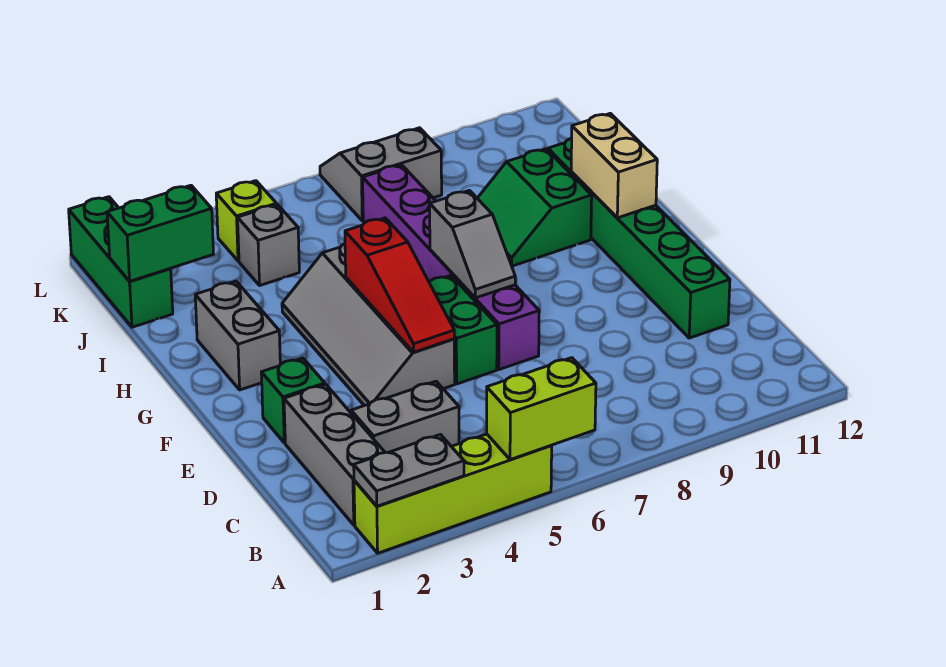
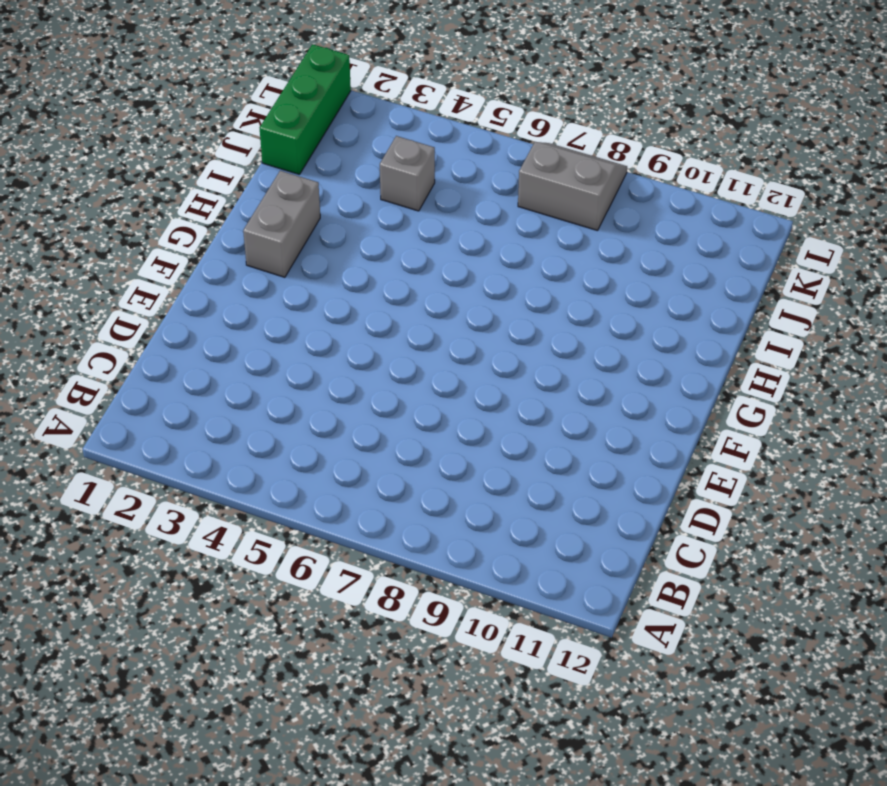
none -> lime 1x4 brick [354,434,552,553]
none -> grey 1x3 brick [284,384,385,525]
none -> grey 1x2 brick [351,381,459,453]

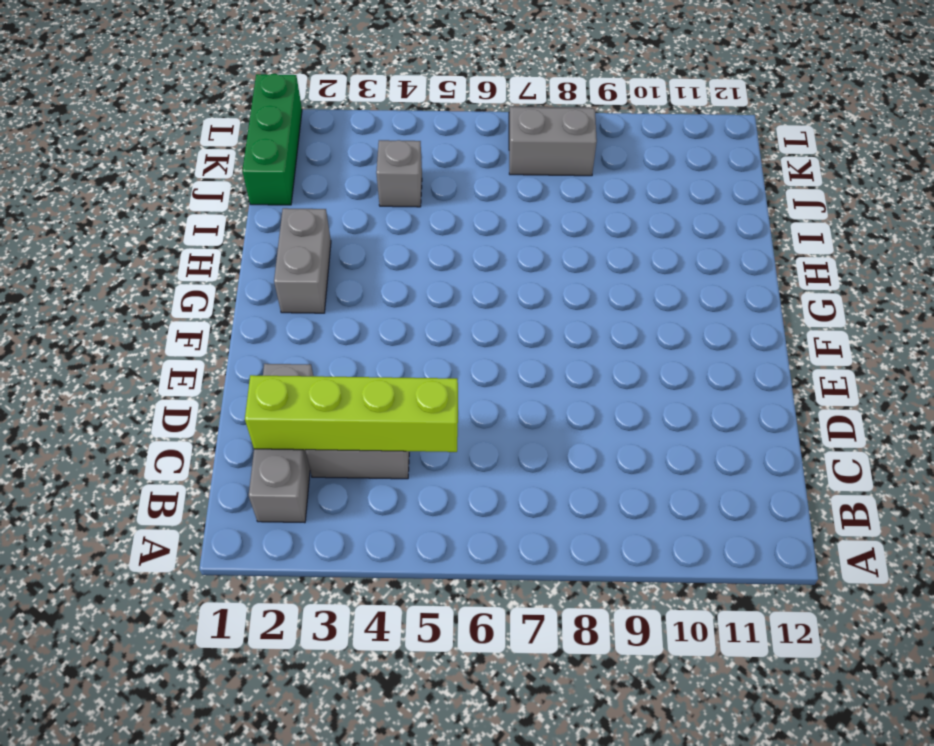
lime 1x4 brick [245,375,458,452] -> lime 1x4 brick moved to [354,434,552,553]
none -> green 1x6 brick [548,138,730,338]
none -> green 1x1 brick [261,358,325,443]
none -> grey 2x4 slope [282,244,455,406]

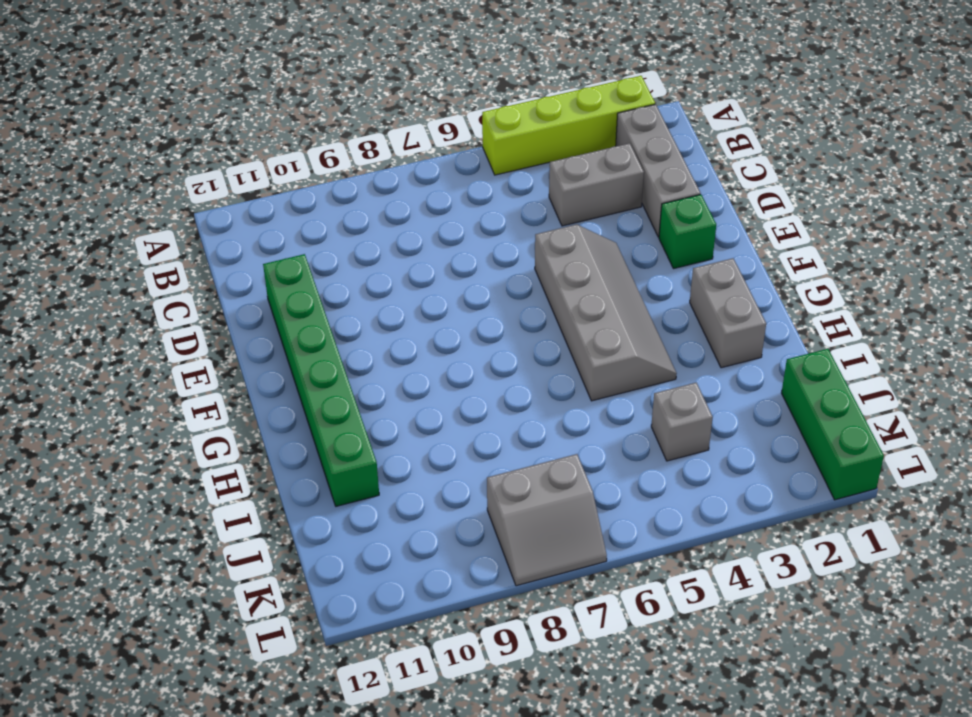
none -> green 1x2 brick [429,275,497,384]
none -> purple 1x6 brick [363,165,539,370]
none -> green 2x2 slope [477,149,592,266]

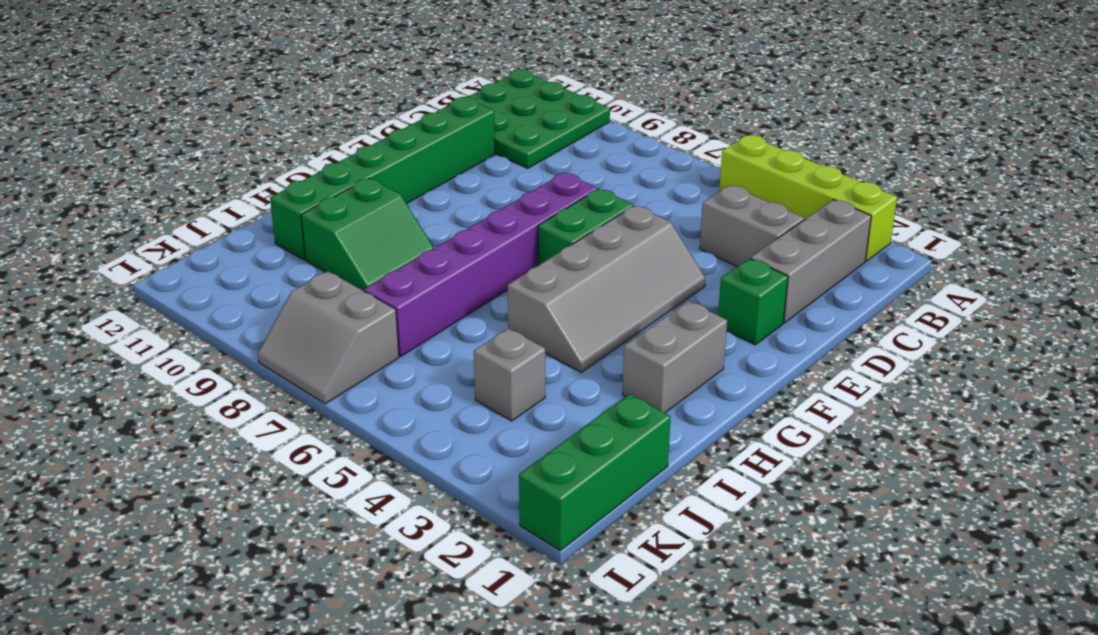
green 3x3 plate [468,69,610,168] -> none
none -> lime 1x1 brick [216,181,277,261]
none -> grey 1x2 plate [354,435,464,506]
none -> lime 1x2 brick [487,358,596,460]

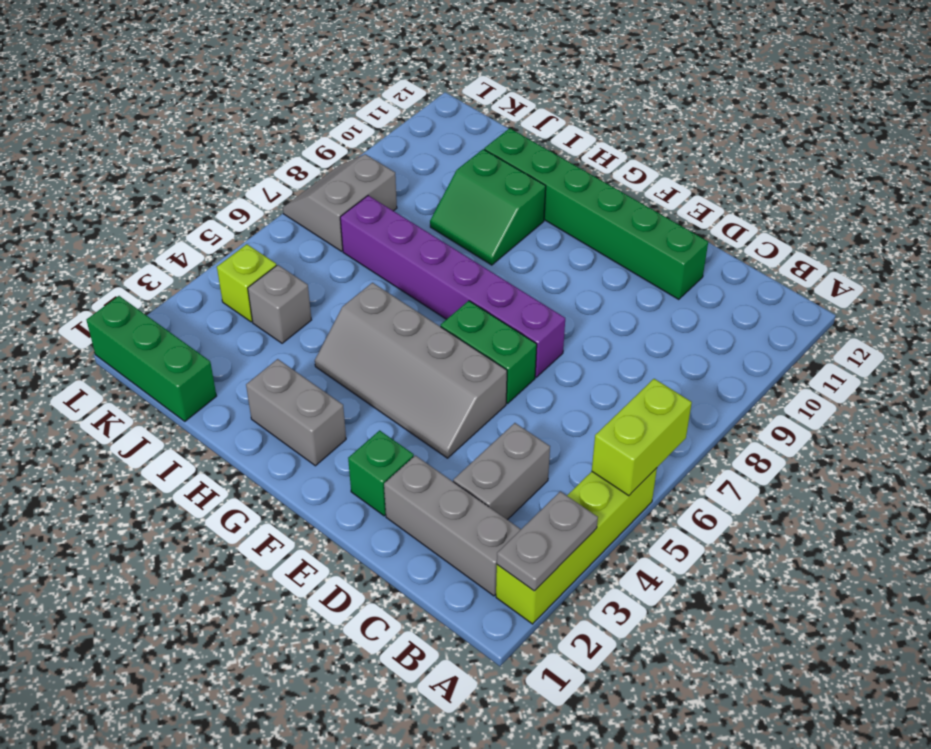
none -> red 1x3 slope [345,218,454,352]
none -> grey 1x2 slope [430,190,515,298]
none -> tan 1x2 brick [571,113,657,218]

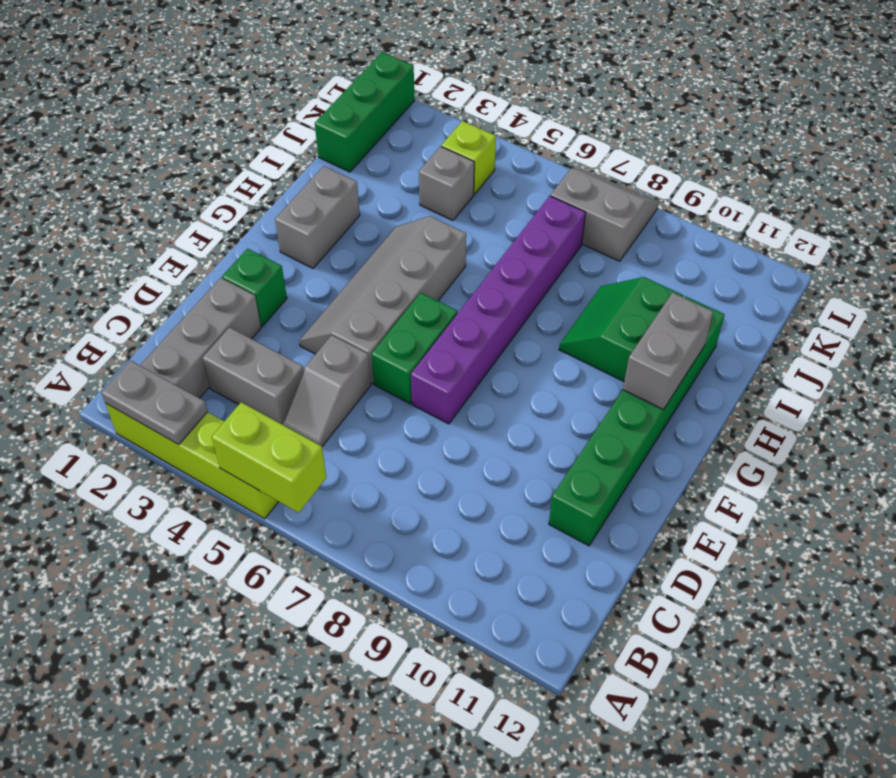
grey 1x2 slope [283,335,371,446] -> grey 1x2 slope moved to [430,190,515,298]
grey 1x2 brick [623,293,713,410] -> tan 1x2 brick [571,113,657,218]
none -> red 1x3 slope [345,218,454,352]
none -> green 1x2 brick [107,185,213,281]

